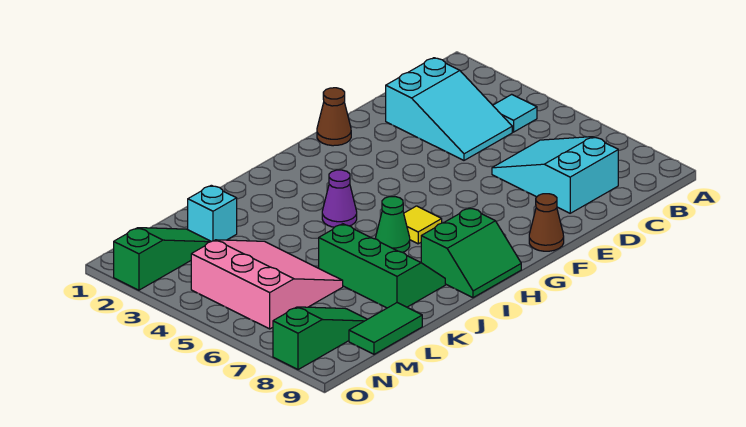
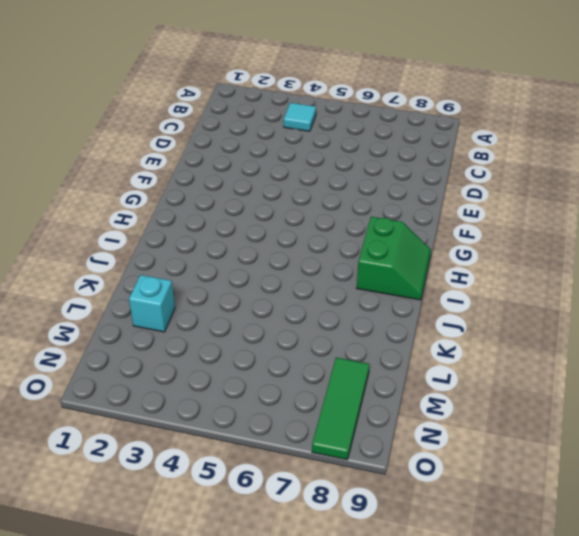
green 1x3 tile [312,357,369,460] -> green 1x3 slope [273,307,367,370]
none -> cyan 2x3 slope [386,58,512,160]
none -> cyan 2x3 slope [492,137,618,213]
none -> brown 1x1 cone [317,88,351,146]

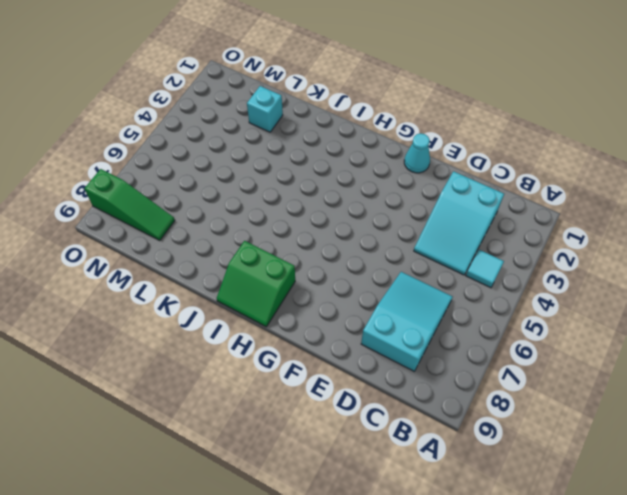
cyan 1x1 cone [404,133,430,173] -> brown 1x1 cone [317,88,351,146]
none -> brown 1x1 cone [529,194,564,251]
none -> yellow 1x1 tile [404,206,442,244]
none -> purple 1x1 cone [322,170,357,227]

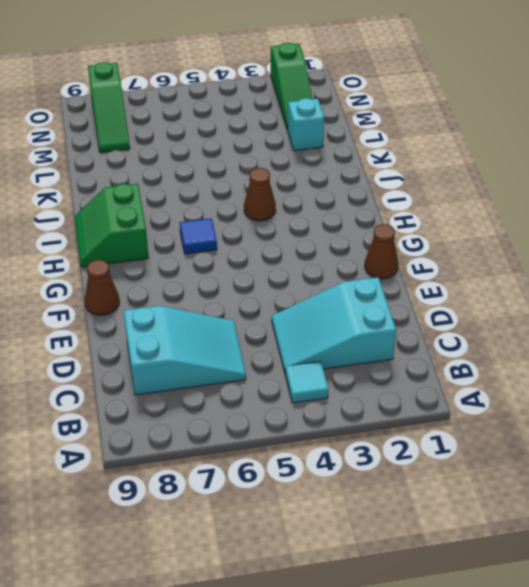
blue 1x1 tile [180,218,217,254] -> yellow 1x1 tile [404,206,442,244]
brown 1x1 cone [244,168,276,221] -> purple 1x1 cone [322,170,357,227]
none -> green 1x1 cone [375,197,410,252]
none -> green 2x3 slope [319,224,445,308]
none -> pink 3x3 slope [191,240,343,329]

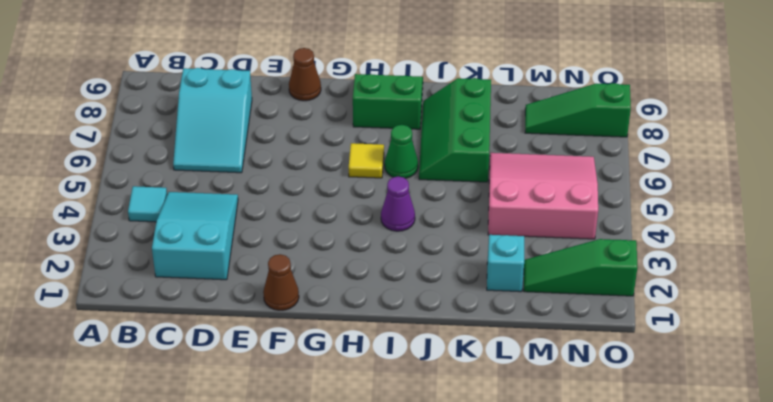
pink 3x3 slope [488,153,598,239] -> pink 3x3 slope turned to [191,240,343,329]
none -> green 1x2 tile [349,303,422,354]

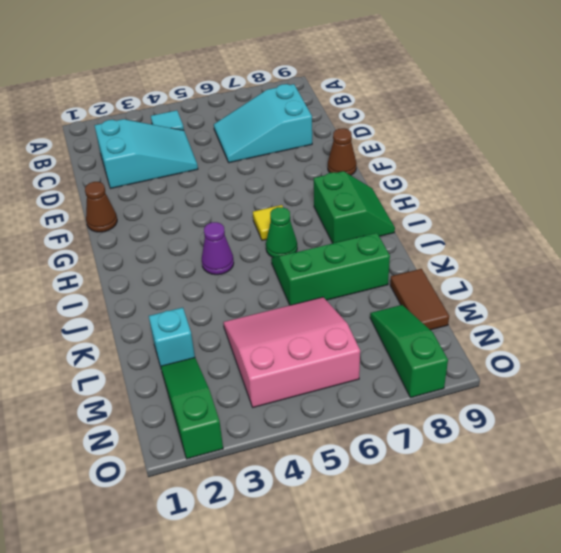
brown 1x2 tile [390,269,449,330] -> green 1x2 tile [349,303,422,354]

